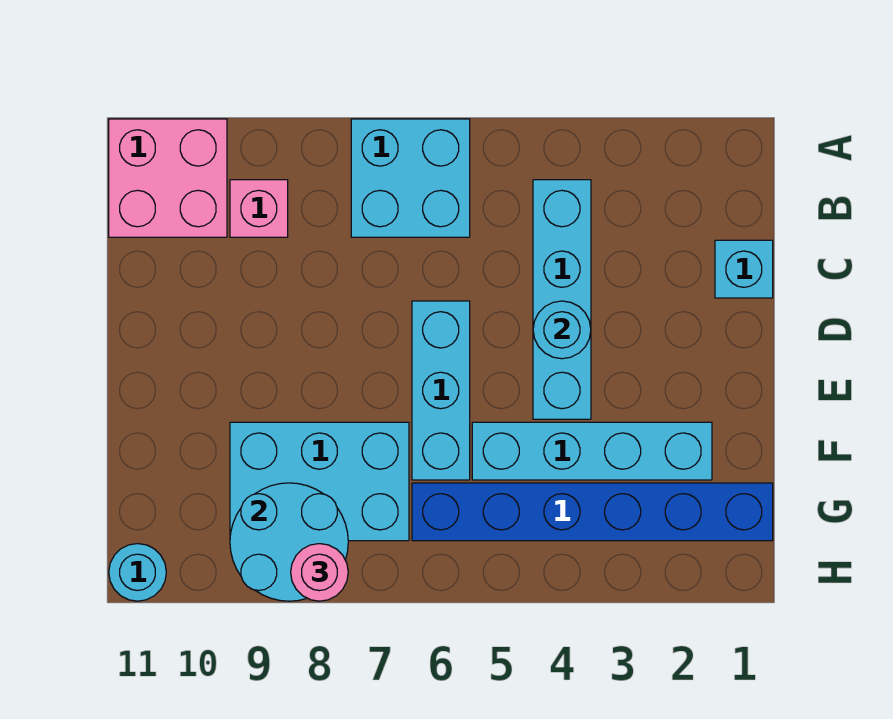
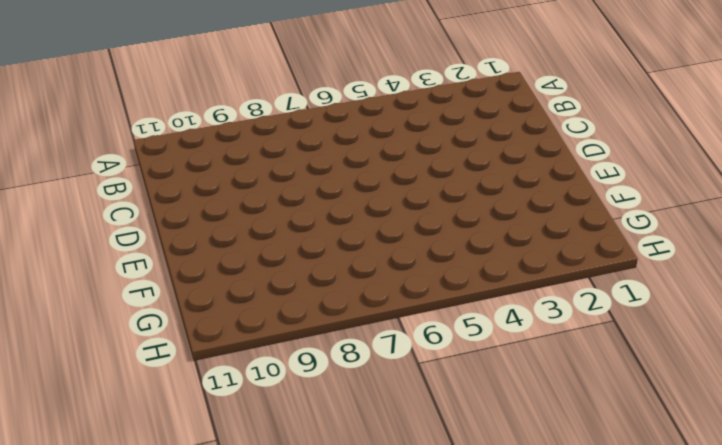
none -> cyan 2x2 brick [351,119,470,237]
none -> pink 2x2 brick [109,119,227,237]
none -> cyan 1x4 brick [533,180,591,419]

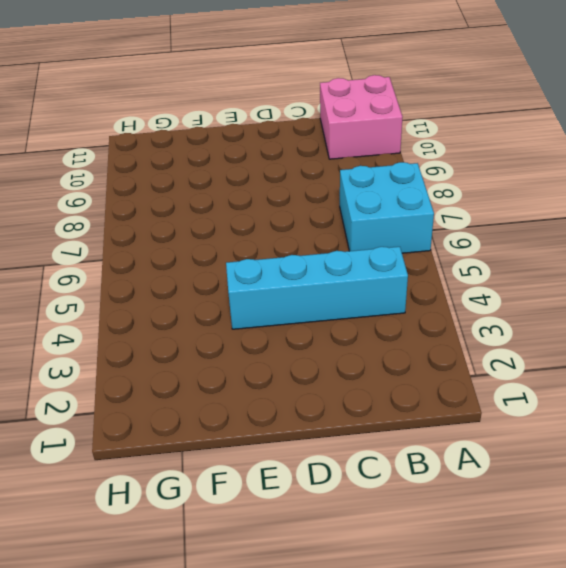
none -> pink 1x1 brick [230,180,288,237]
none -> cyan 1x1 brick [715,240,773,298]
none -> cyan 1x3 brick [412,301,470,480]

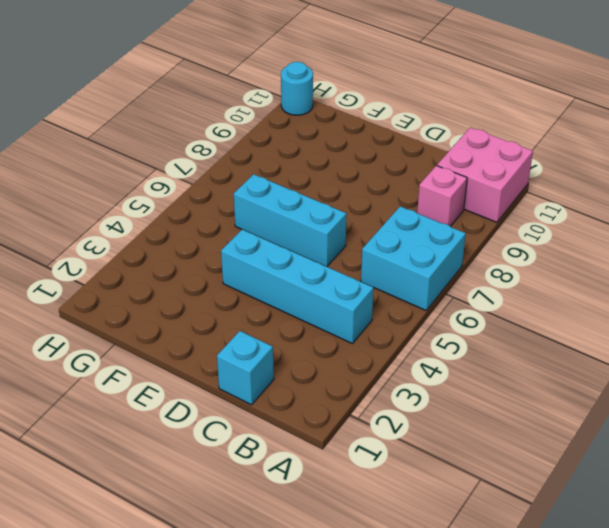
none -> cyan 1x4 brick [472,422,712,480]
none -> cyan 2x3 brick [230,422,409,541]
none -> blue 1x6 brick [412,483,773,541]

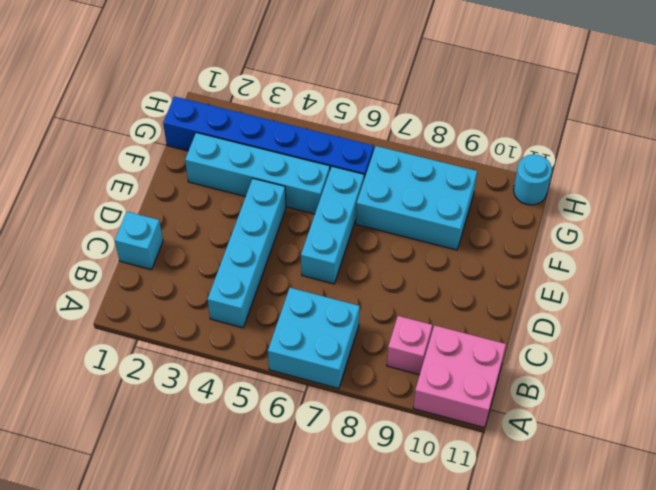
none -> cyan 1x1 round brick [533,301,591,359]
none -> cyan 2x2 round brick [230,483,348,601]
none -> pink 1x1 round brick [291,544,348,601]

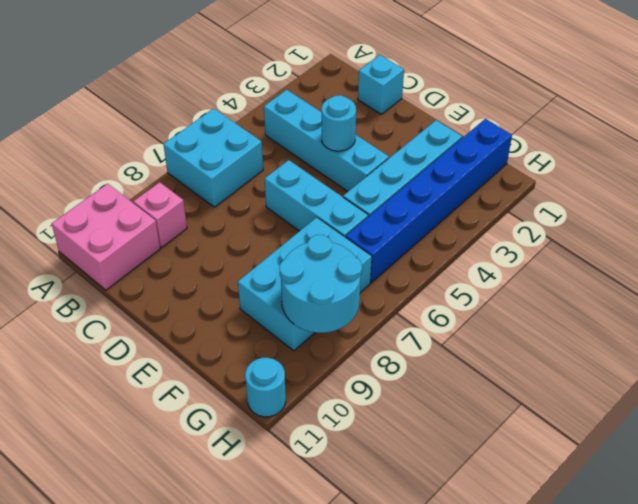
none -> pink 1x1 round brick [291,544,348,601]

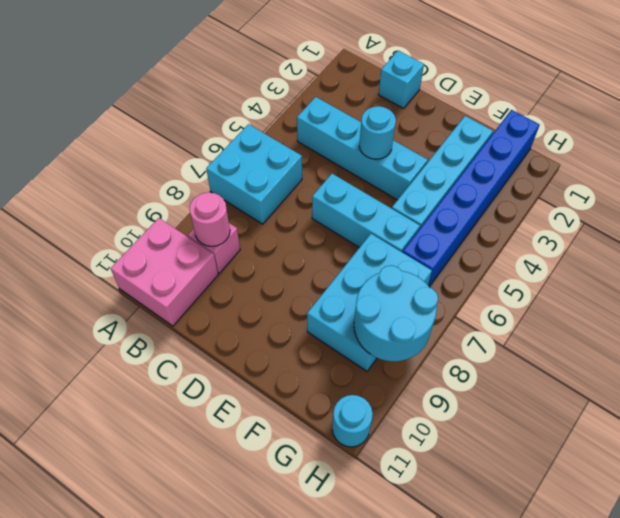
pink 1x1 round brick [190,192,230,246] -> pink 1x1 round brick moved to [291,544,348,601]

